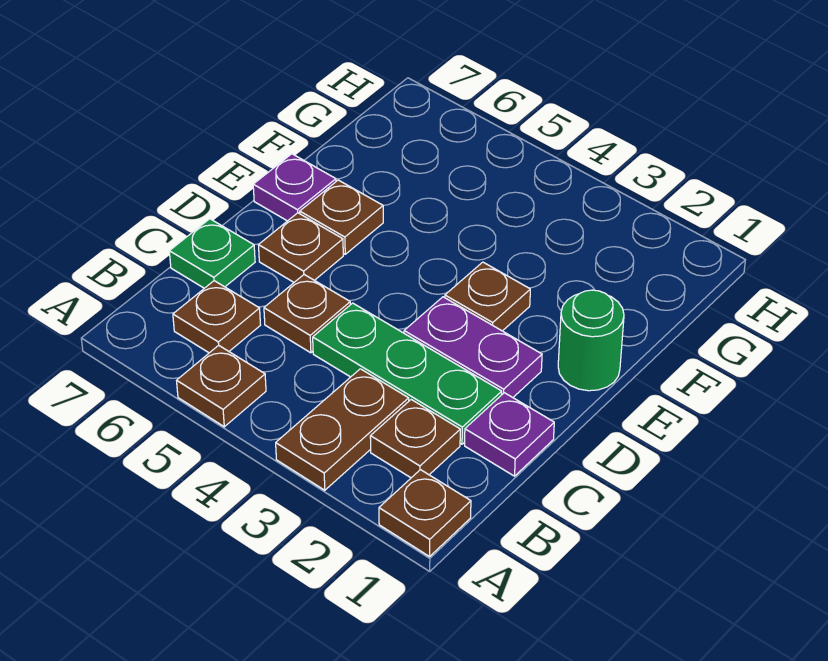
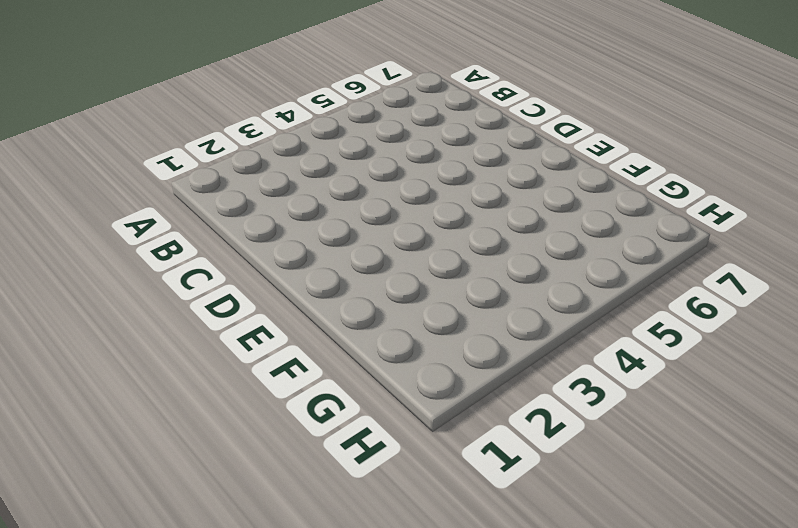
none -> brown 1x1 plate [379,470,471,556]
none -> brown 1x2 plate [276,369,409,490]
none -> brown 1x1 plate [177,345,266,427]

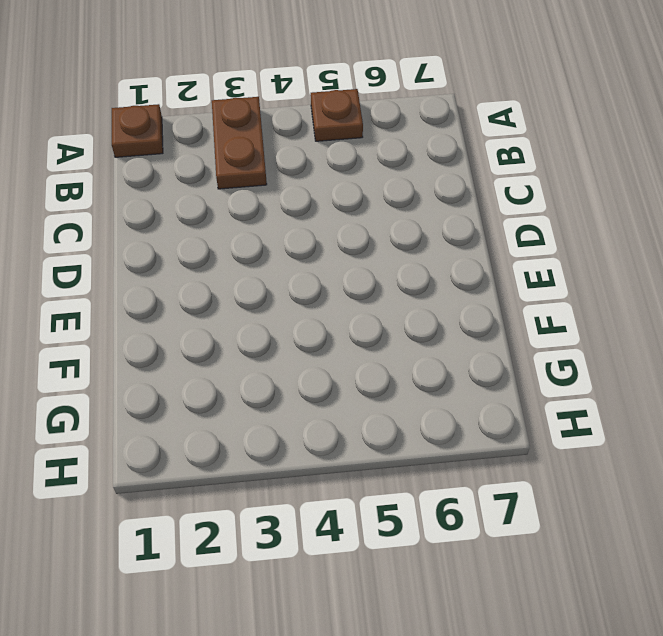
none -> brown 1x1 plate [370,400,460,478]
none -> brown 1x1 plate [173,281,260,353]
none -> purple 1x1 plate [465,393,554,476]

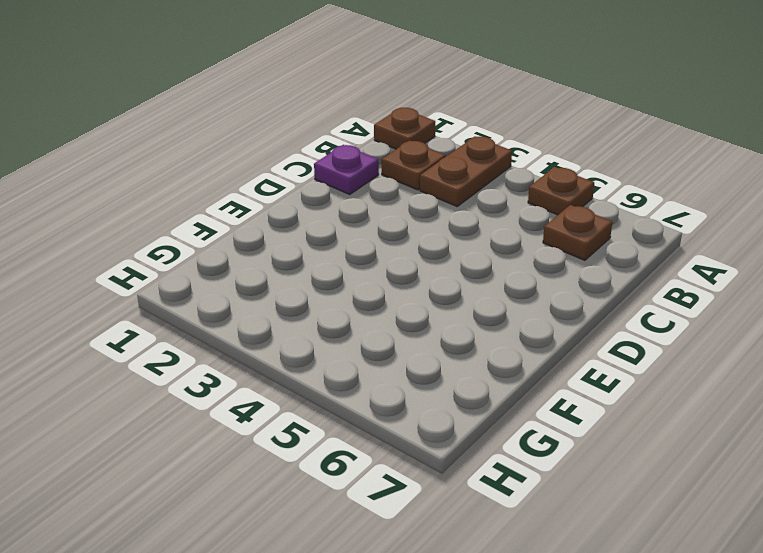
none -> green 1x3 plate [313,303,502,444]
none -> brown 1x1 plate [264,275,350,353]
none -> green 1x1 plate [169,219,255,288]

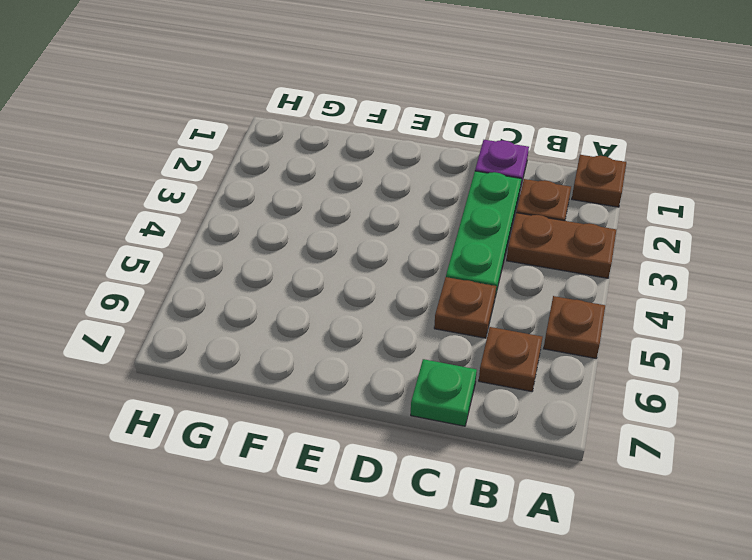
none -> purple 1x2 plate [404,297,542,397]
none -> brown 1x1 plate [259,213,343,282]
none -> green 1x1 round brick [558,290,624,391]

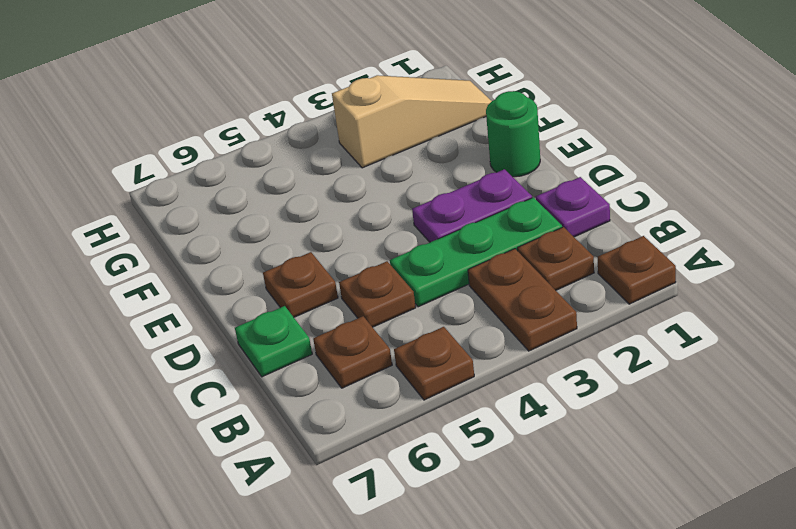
tan 1x3 slope [332,75,492,168] -> none
none -> brown 1x1 plate [445,262,530,331]
none -> brown 1x1 plate [300,180,383,254]
none -> purple 1x1 plate [253,154,336,221]

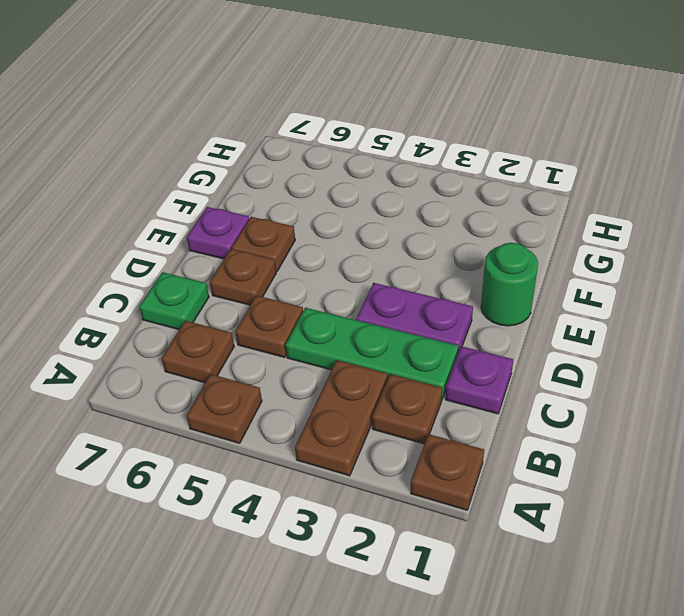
none -> brown 1x1 plate [445,262,530,331]

